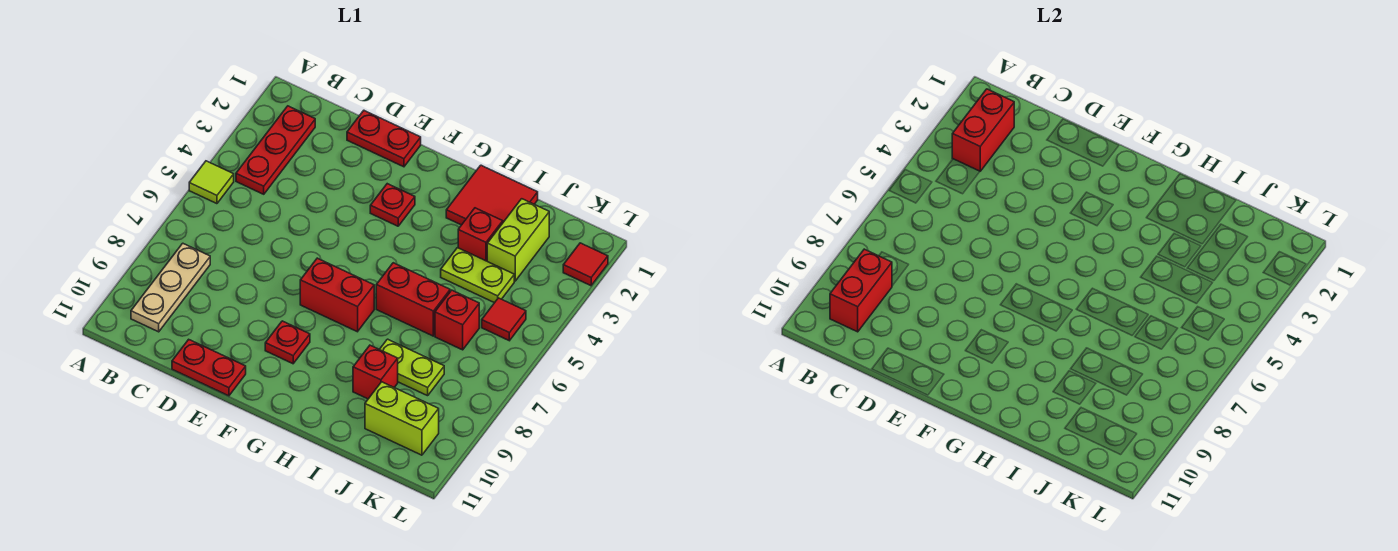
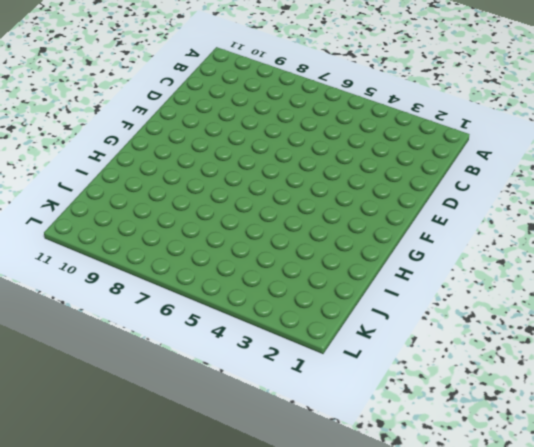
none -> lime 1x1 tile [189,161,234,204]
none -> red 1x3 plate [236,106,315,194]
none -> tan 1x3 plate [131,243,210,332]

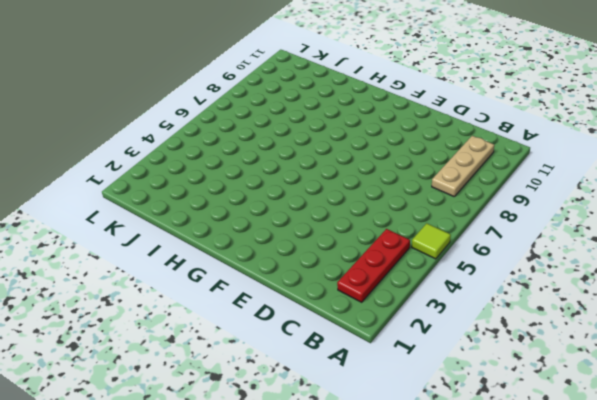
none -> red 1x2 plate [347,111,421,167]
none -> red 1x2 plate [172,339,246,396]
none -> red 1x1 plate [370,184,415,226]

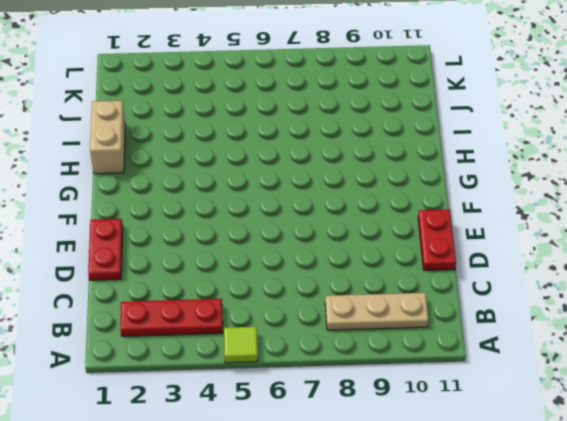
tan 1x2 brick [90,101,125,174] -> red 2x2 tile [446,165,538,225]
none -> red 1x1 plate [370,184,415,226]
none -> red 1x2 brick [300,258,374,332]
none -> red 1x1 plate [265,321,310,364]

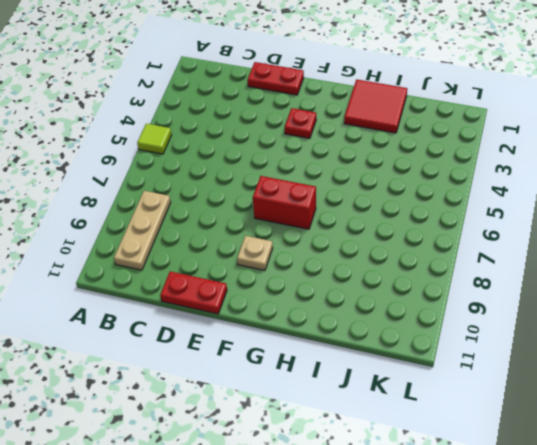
tan 1x1 plate [237,236,273,270] -> red 1x1 plate [265,321,310,364]
none -> red 1x3 plate [236,106,315,194]
none -> red 1x2 brick [376,263,450,336]
none -> red 1x1 brick [458,208,503,261]

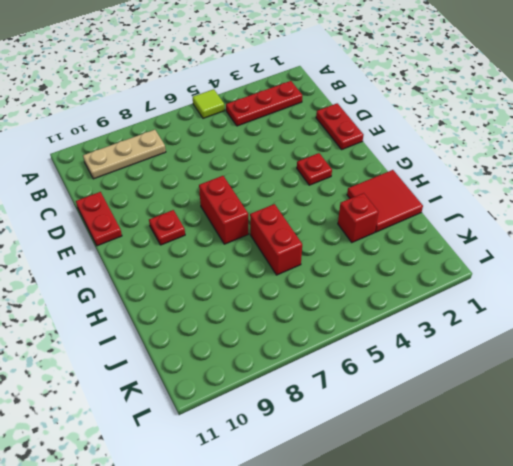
none -> lime 1x2 plate [441,248,514,303]
none -> lime 1x2 plate [380,339,444,396]
none -> red 1x1 brick [353,345,398,399]

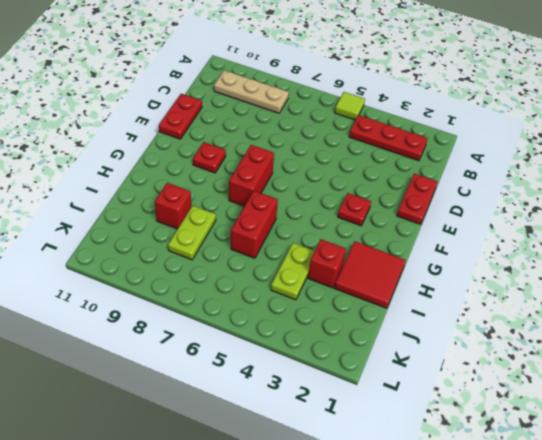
none -> lime 1x2 brick [487,199,549,281]
none -> red 1x1 brick [435,290,479,350]
none -> lime 1x2 brick [365,382,439,455]

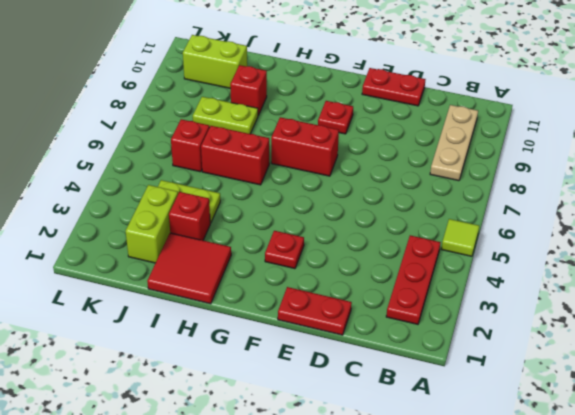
none -> red 1x1 tile [482,298,526,341]
none -> red 1x1 tile [563,243,608,286]
none -> red 1x2 brick [952,89,1014,171]

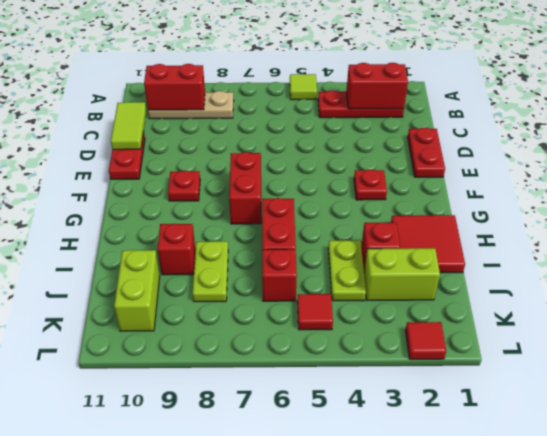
lime 1x2 tile [111,102,146,150] -> none

